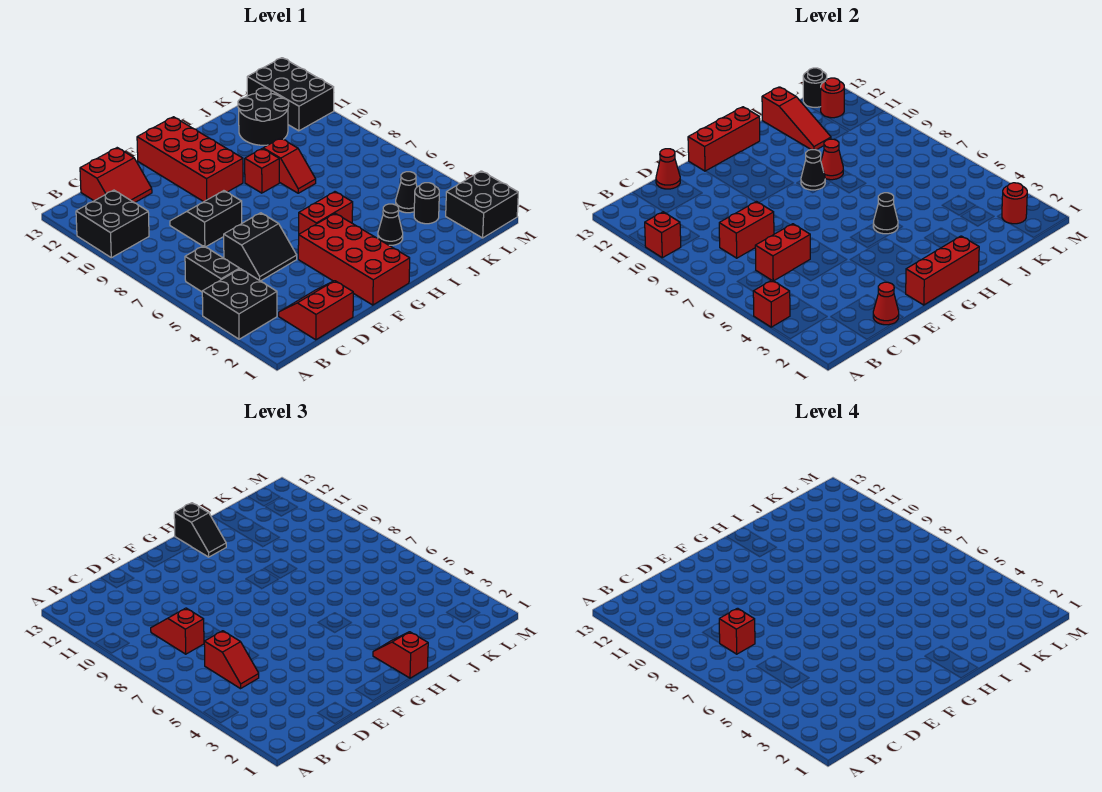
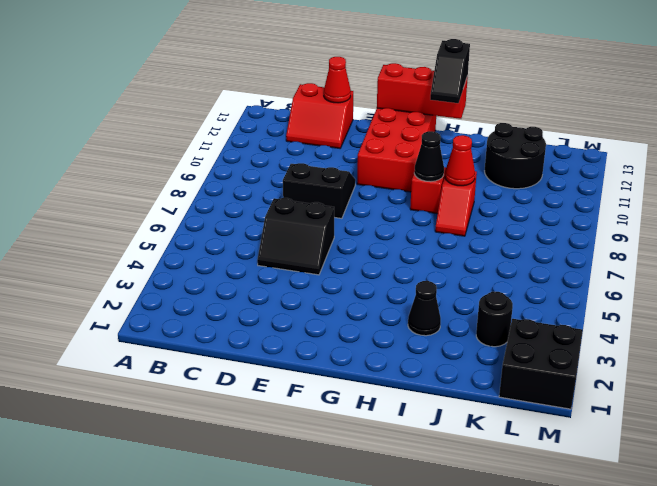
none -> black 2x2 brick [202,269,277,339]
none -> black 2x2 brick [76,190,149,258]
none -> black 1x2 brick [185,246,240,292]
none -> red 2x2 slope [279,281,353,340]

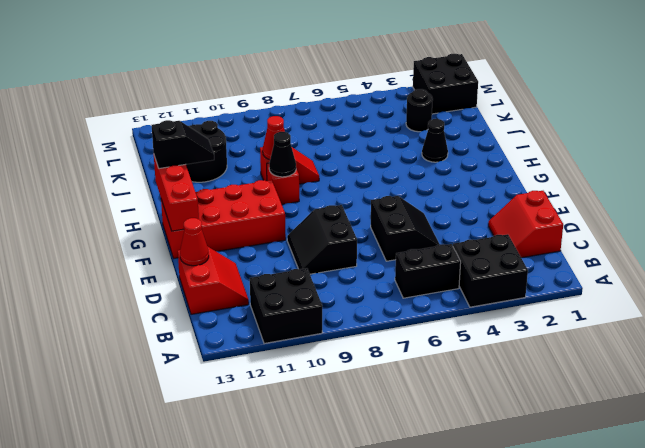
none -> red 2x4 brick [298,213,410,305]
none -> red 1x2 brick [299,192,353,234]
none -> black 1x1 cone [396,172,417,213]
none -> black 2x3 brick [247,58,334,131]

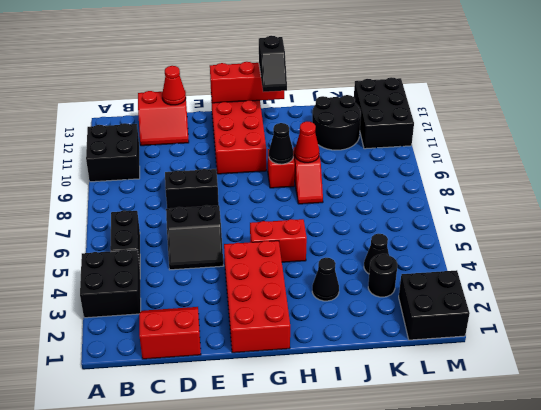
none -> red 1x1 brick [753,280,790,327]
none -> red 1x1 brick [645,212,681,258]
none -> red 1x2 brick [755,224,810,281]
none -> red 1x2 brick [719,202,774,258]

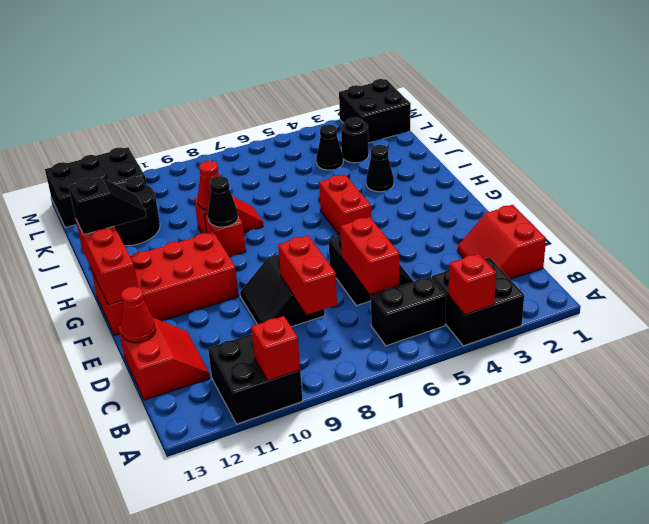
none -> red 2x4 brick [298,213,410,305]
none -> red 1x1 cone [873,282,899,325]
none -> red 1x3 brick [905,236,979,305]
none -> black 1x1 cone [873,193,898,234]

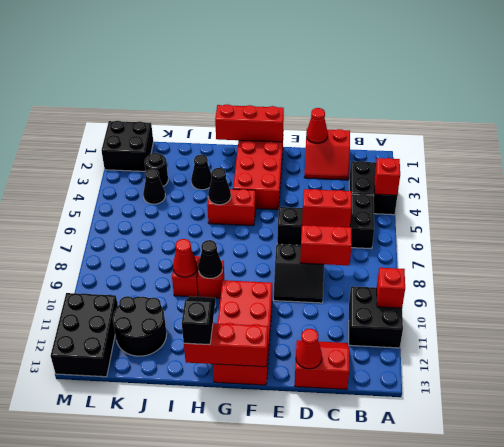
none -> red 1x3 slope [762,87,831,150]
none -> red 1x1 round brick [1002,183,1027,224]
none -> red 1x1 round brick [821,78,844,118]
none -> black 1x1 round brick [803,68,827,107]

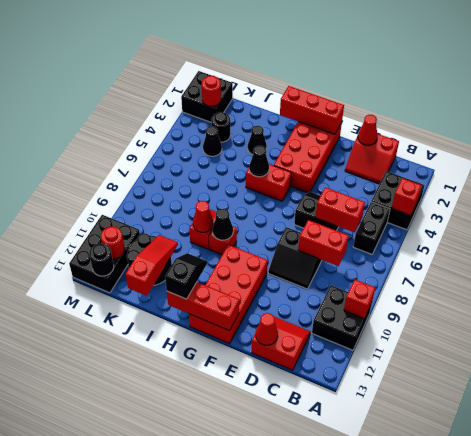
none -> red 1x2 slope [204,631,259,689]
none -> red 1x2 slope [151,608,204,654]
none -> red 1x2 slope [373,632,428,678]
none -> red 1x1 brick [719,608,755,654]

